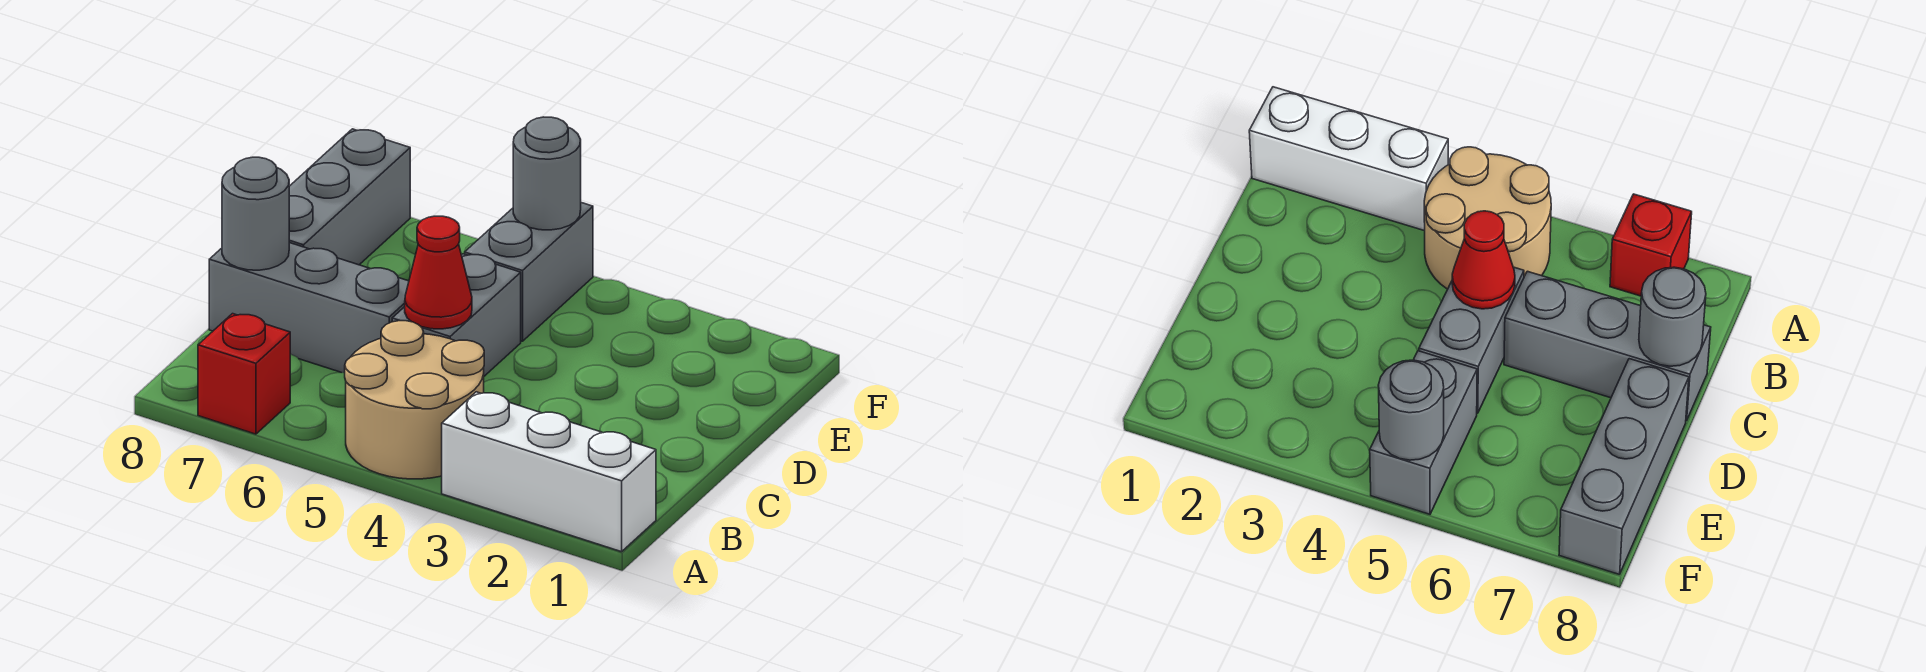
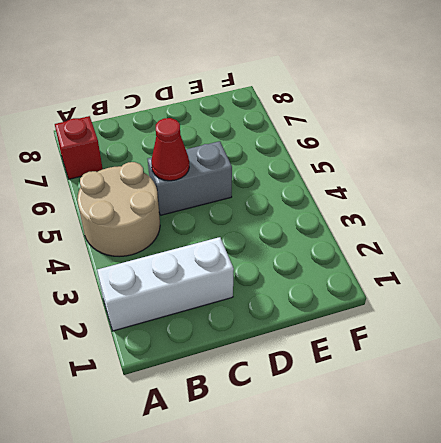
white 1x3 brick [97,237,234,331] -> white 1x3 brick turned to [442,392,656,552]
none -> grey 1x3 brick [209,243,409,373]
none -> grey 1x3 brick [289,129,410,265]

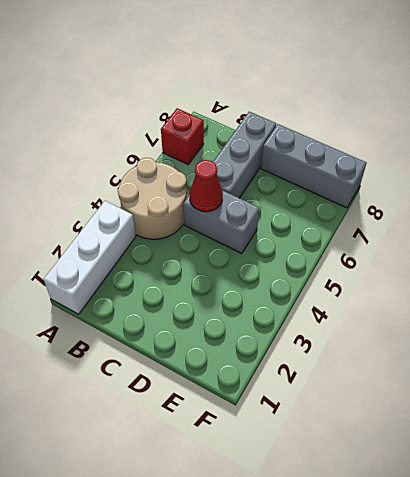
none -> grey 1x2 brick [465,203,593,341]
none -> grey 1x1 round brick [222,157,289,270]

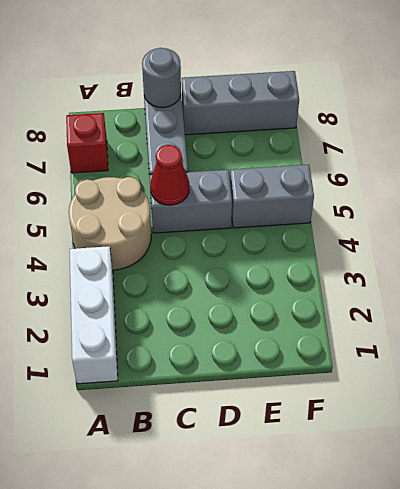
none -> grey 1x1 round brick [513,117,581,230]

